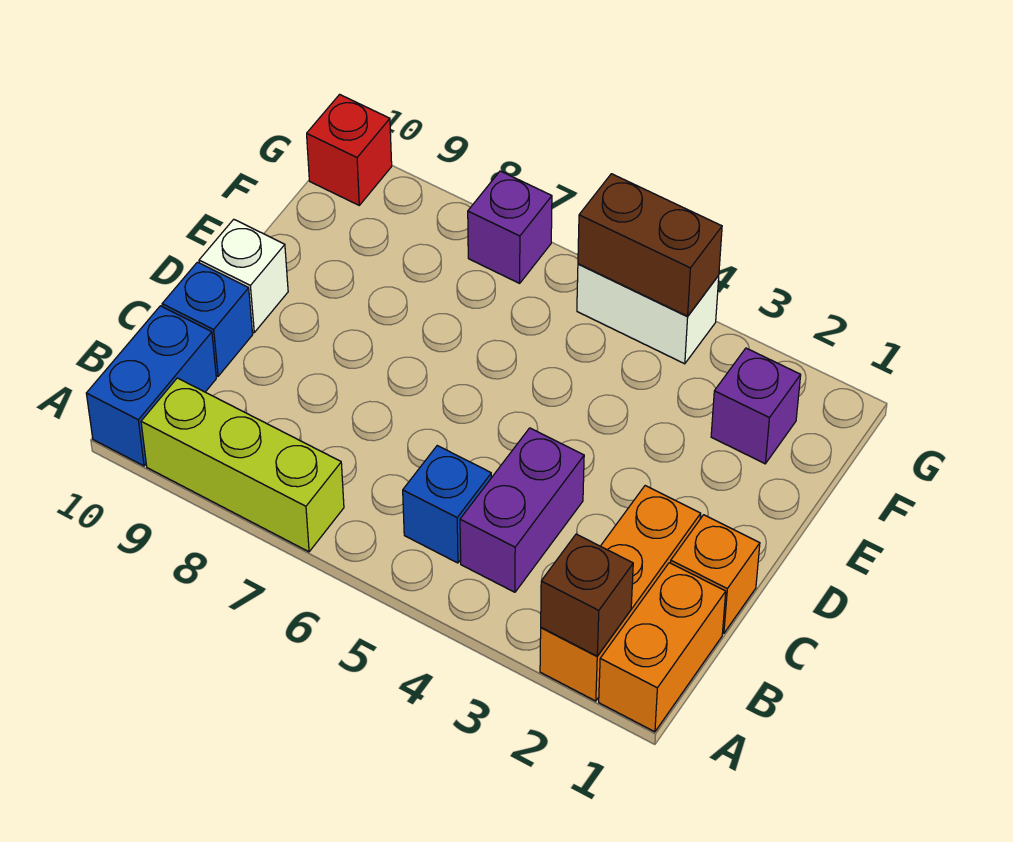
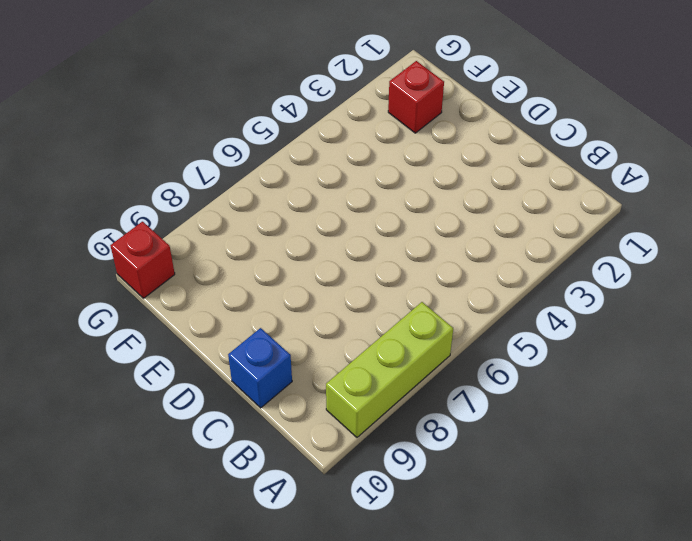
red 1x1 brick [388,61,444,133] -> purple 1x1 brick [711,348,801,464]
none -> orange 1x2 brick [599,563,726,732]
none -> orange 1x3 brick [540,486,701,701]
none -> blue 1x2 brick [86,306,216,466]

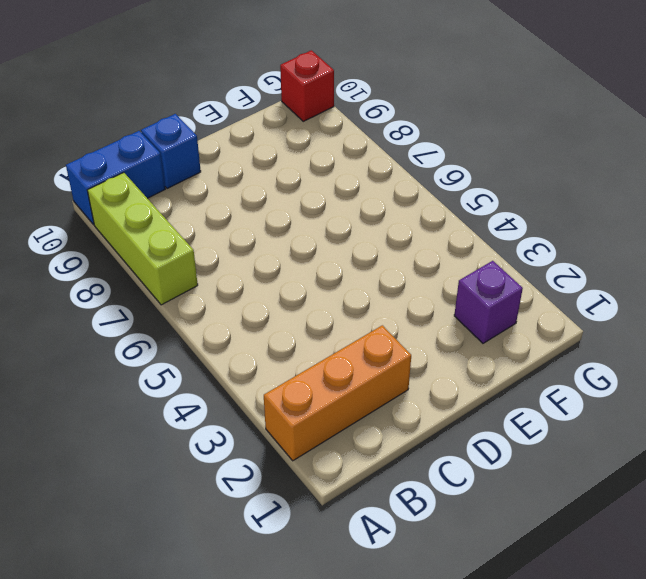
none -> orange 1x2 brick [599,563,726,732]
none -> purple 1x2 brick [460,428,584,592]
none -> blue 1x1 brick [403,446,491,563]

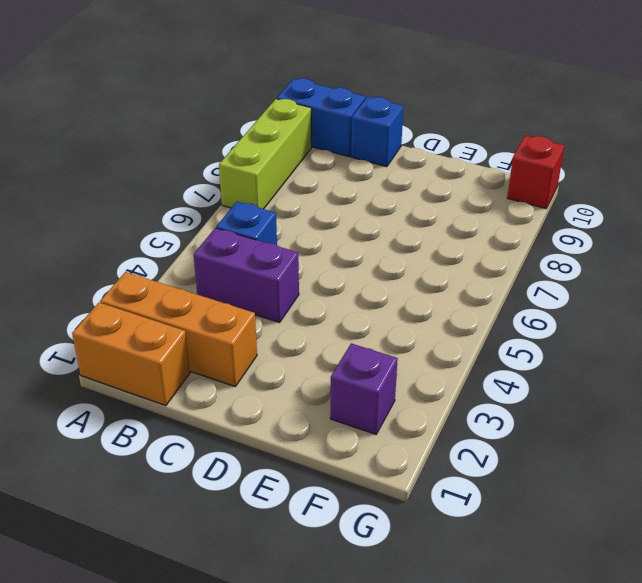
none -> orange 1x1 brick [671,515,760,633]
none -> white 1x1 brick [199,219,288,332]
none -> white 1x2 brick [577,264,719,364]

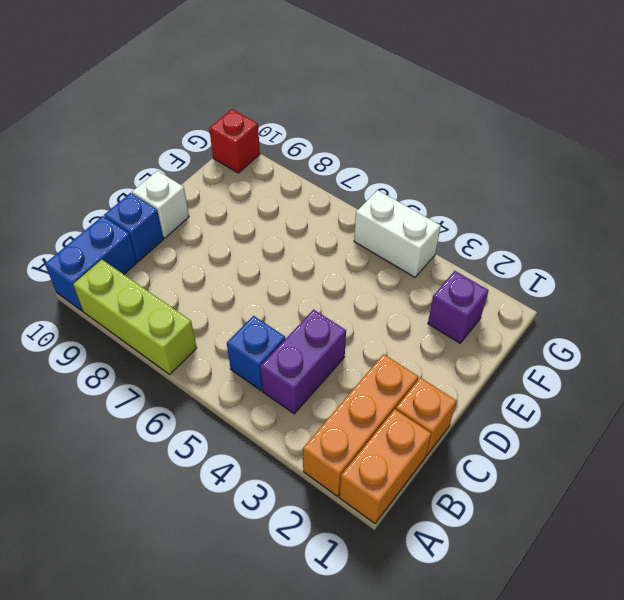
none -> purple 1x1 brick [468,171,552,283]
none -> brown 1x1 brick [541,534,633,656]
none -> brown 1x2 brick [578,174,722,316]

